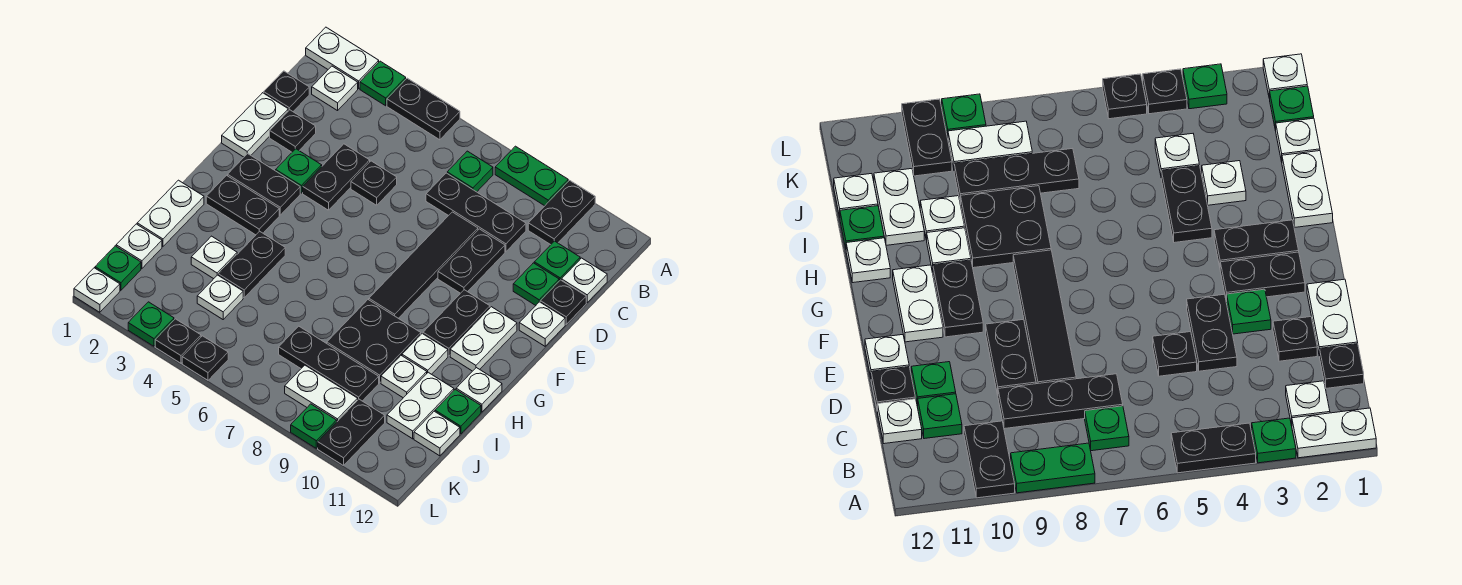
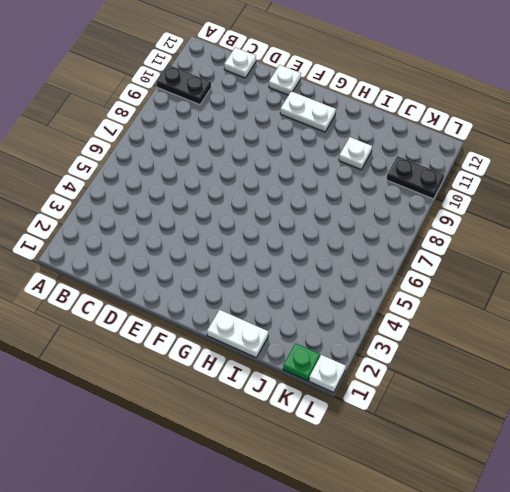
none -> white 1x2 plate [306,27,379,89]
none -> green 1x1 plate [360,61,406,106]
none -> black 1x2 plate [387,78,460,140]
none -> green 1x2 plate [495,146,568,206]

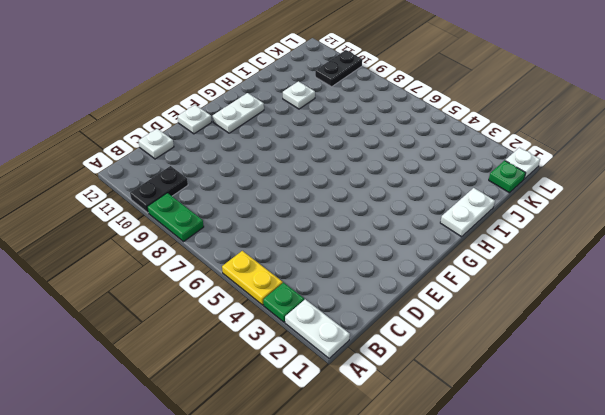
yellow 1x2 plate [222,251,283,305] -> black 1x2 plate [387,78,460,140]
none -> white 1x1 plate [312,66,358,111]
none -> green 1x1 plate [447,151,493,192]
none -> black 1x1 plate [264,71,309,111]
none -> black 1x3 plate [426,173,526,251]

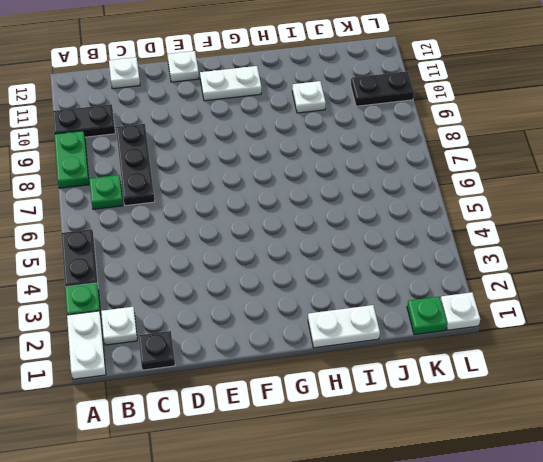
none -> green 1x1 plate [534,241,580,281]
none -> white 1x2 plate [222,93,288,157]
none -> black 1x1 plate [270,110,316,152]
none -> black 1x2 plate [303,144,370,210]

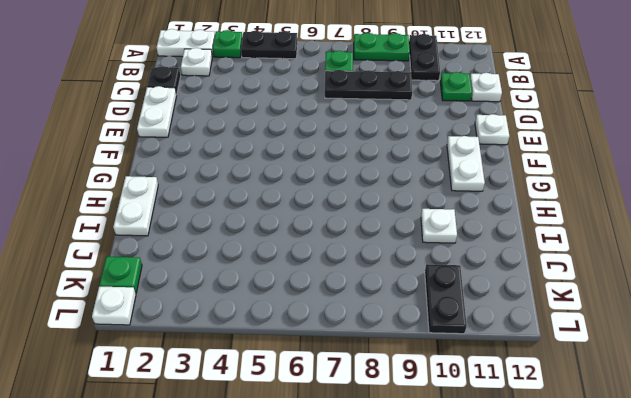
none -> black 1x1 plate [270,110,316,152]
none -> black 1x2 plate [303,144,370,210]
none -> black 1x1 plate [351,161,397,205]
none -> black 1x4 tile [369,212,478,318]

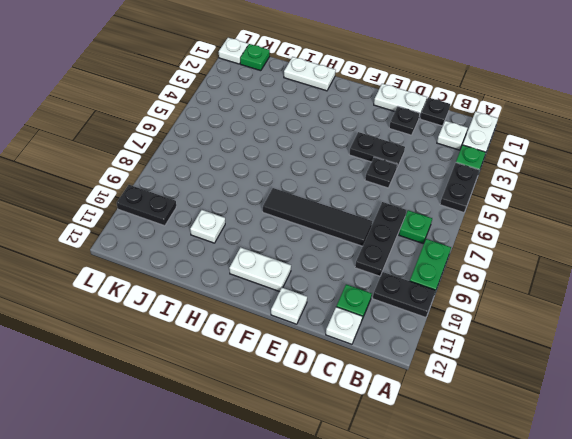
none -> black 1x2 plate [438,229,505,293]
none -> green 1x1 plate [513,263,559,305]
none -> black 1x1 plate [540,280,586,324]
none -> green 1x1 plate [276,149,322,193]

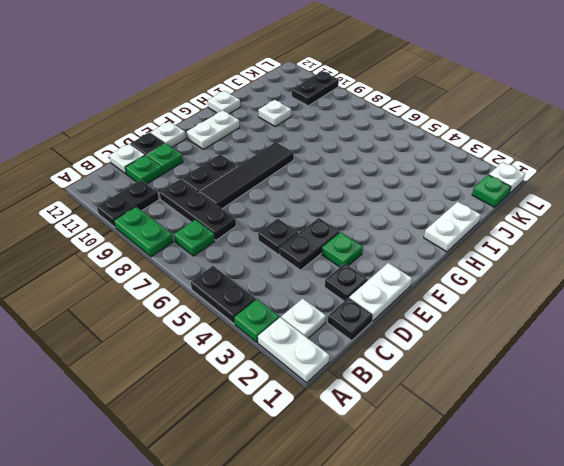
none -> black 1x2 plate [228,154,300,215]
none -> black 1x2 plate [423,290,490,356]
none -> black 1x2 plate [206,175,279,235]
none -> black 1x2 plate [219,231,285,298]

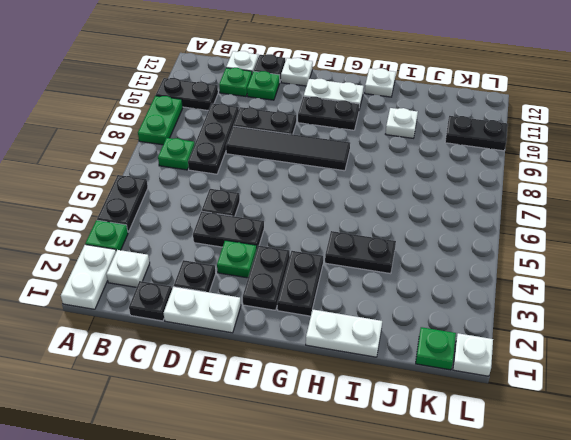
none -> black 2x2 plate [327,300,421,383]
none -> white 1x1 plate [402,334,448,374]
none -> white 1x1 plate [191,236,237,279]
none -> white 1x2 plate [387,372,454,439]

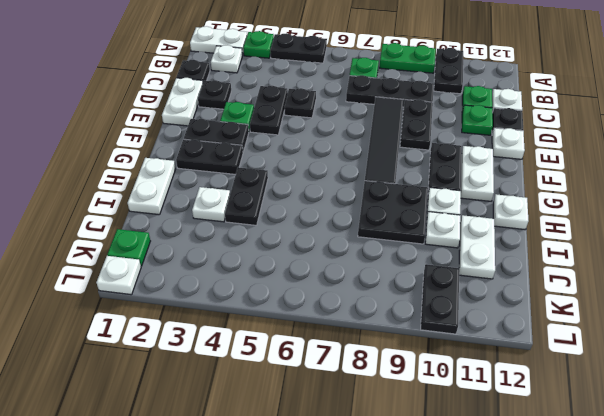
none -> green 1x1 plate [435,389,481,434]
none -> white 1x1 plate [116,224,162,269]
none -> white 1x1 plate [197,275,243,319]
none -> black 1x3 plate [279,326,379,401]

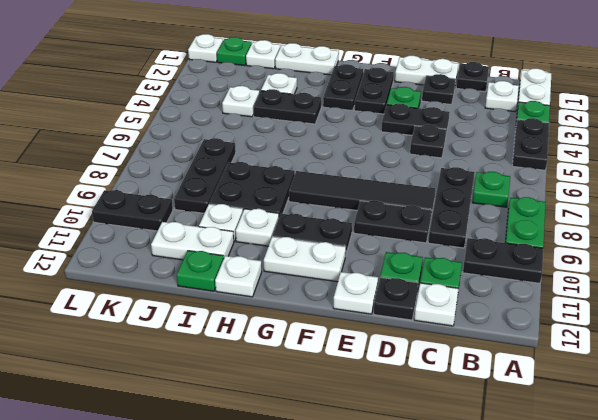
none -> white 1x1 plate [414,411,460,456]
none -> white 1x2 plate [285,365,358,421]
none -> green 1x1 plate [128,302,174,346]
none -> black 1x1 plate [155,319,201,363]

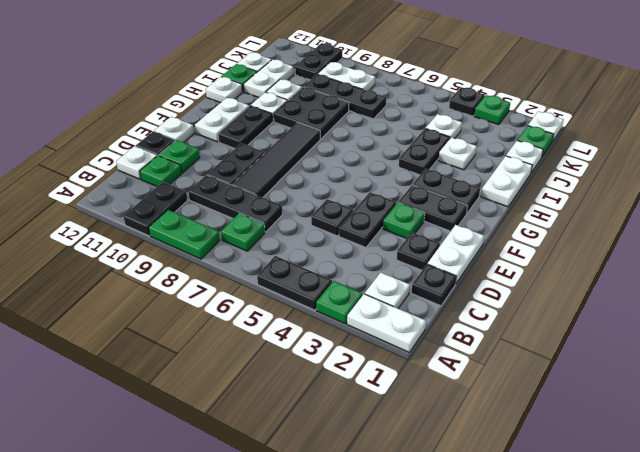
none -> black 1x1 plate [182,336,228,380]
none -> green 1x1 plate [291,404,337,448]

